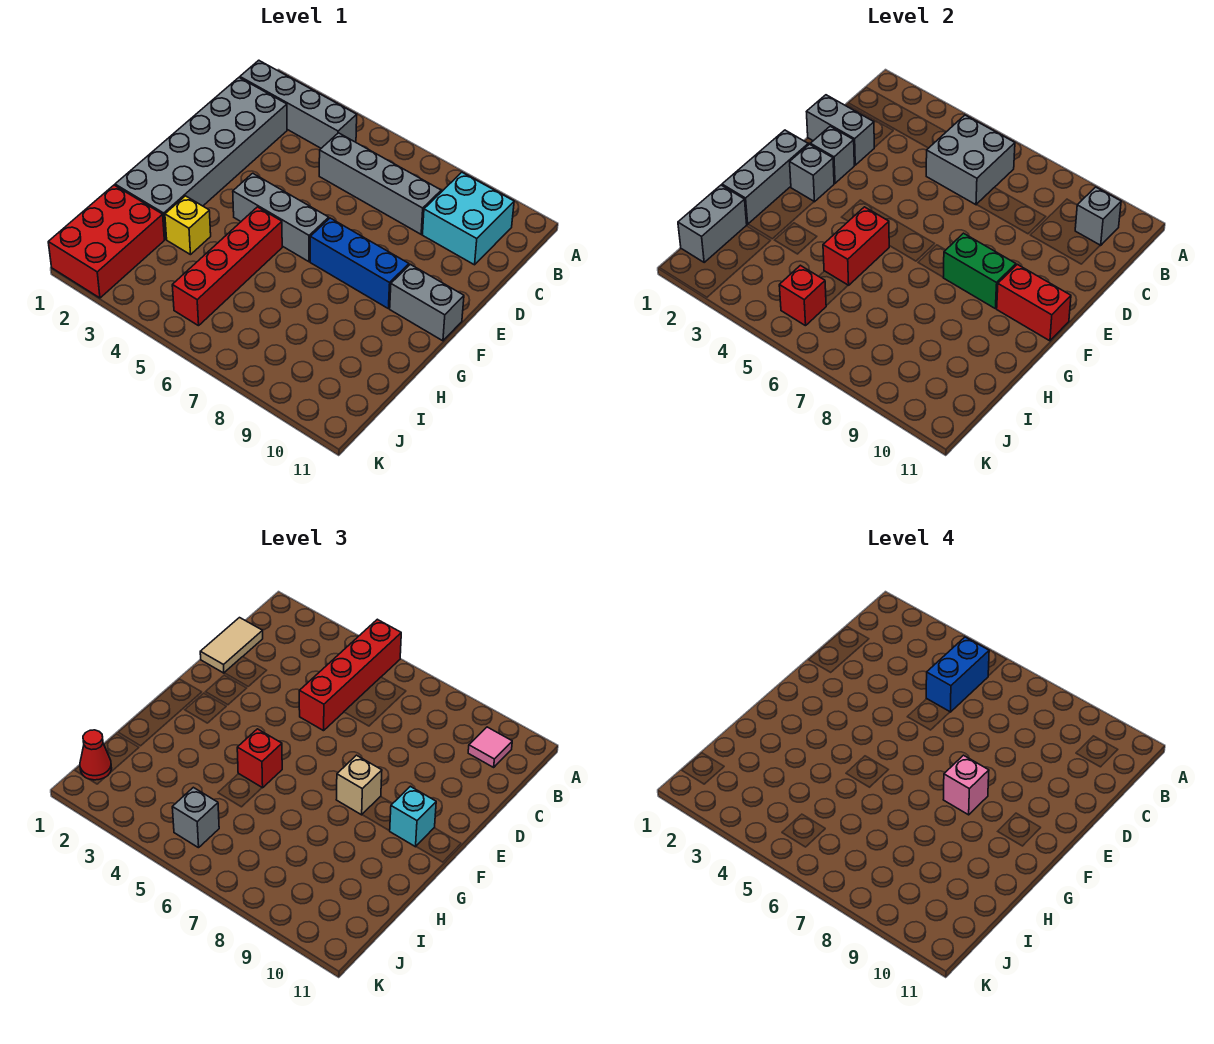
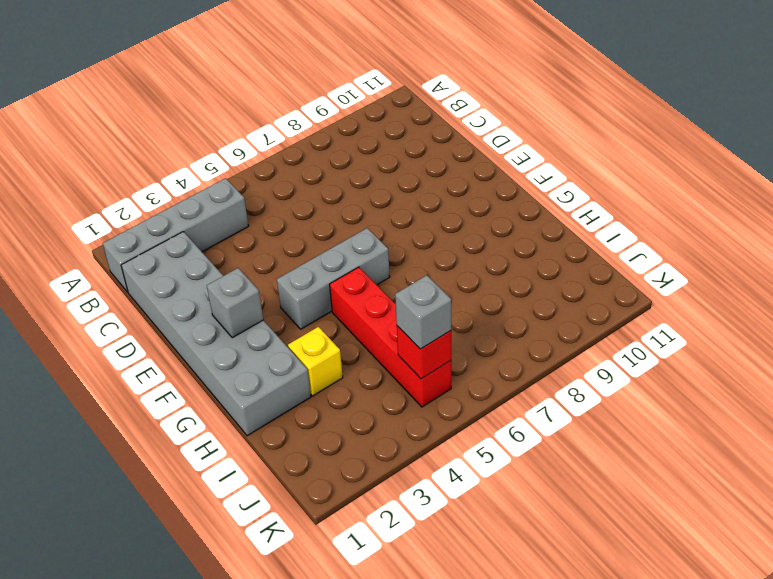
none -> cyan 2x2 brick [423,172,514,265]
none -> grey 1x4 brick [319,133,441,234]
none -> blue 1x3 brick [310,218,409,308]
none -> grey 1x2 brick [390,264,464,341]

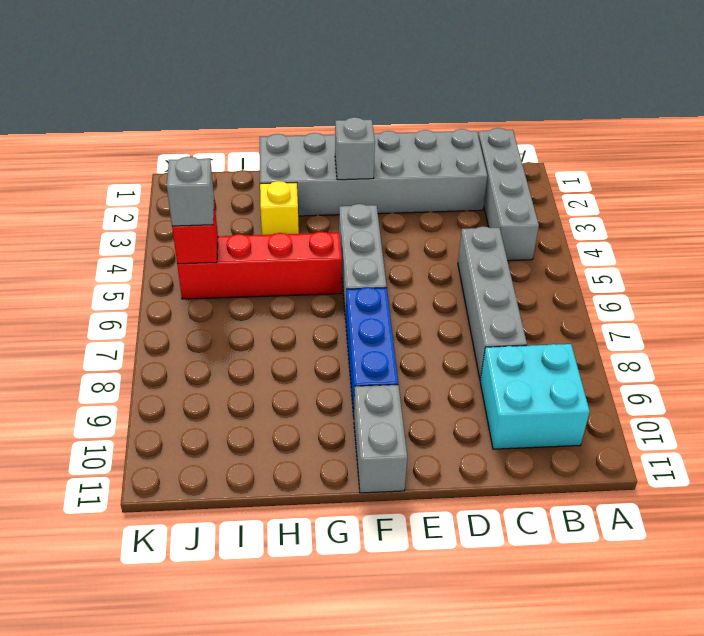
none -> red 2x3 brick [48,185,164,298]
none -> grey 2x2 brick [926,115,1015,205]
none -> grey 1x1 brick [1075,187,1121,246]
none -> grey 1x2 brick [806,95,874,165]

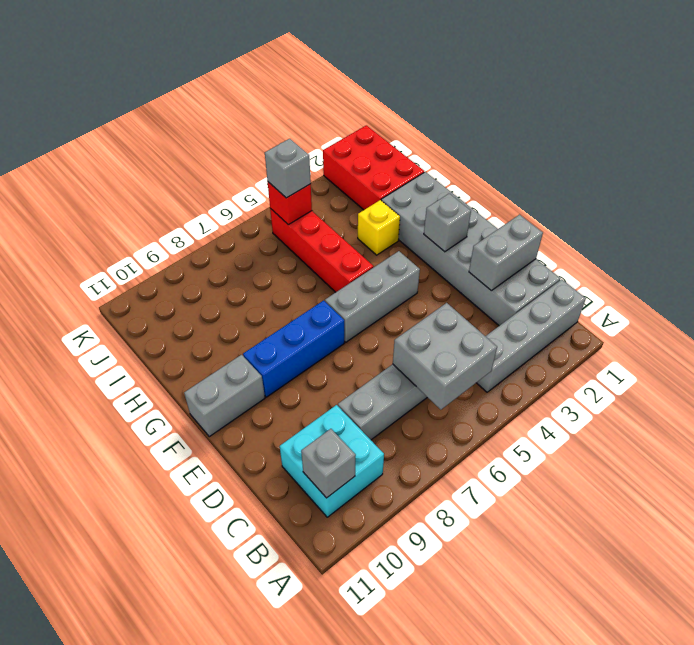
none -> grey 1x1 brick [810,126,854,183]
none -> grey 1x3 brick [722,130,808,224]
none -> green 1x2 brick [943,233,1016,308]
none -> red 1x2 brick [997,264,1071,341]

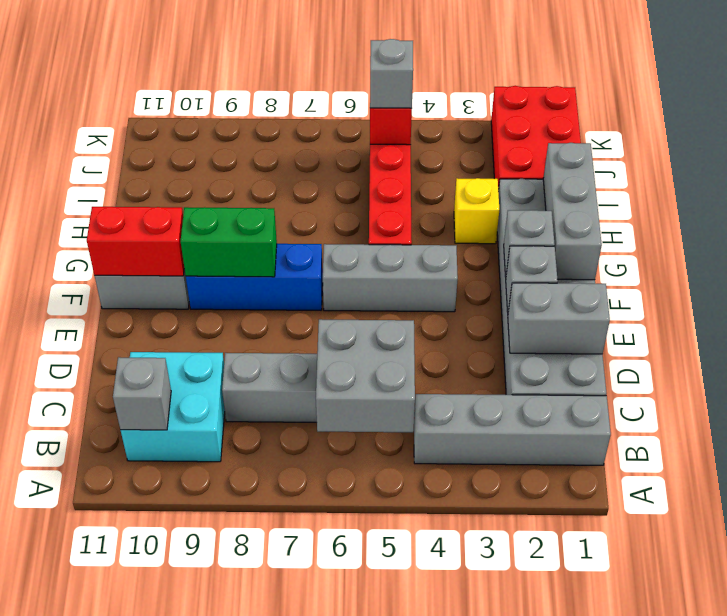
none -> red 1x2 brick [823,207,889,285]
none -> grey 1x2 brick [678,185,747,262]
none -> red 1x4 brick [299,619,401,731]
none -> pink 1x1 tile [468,727,512,767]

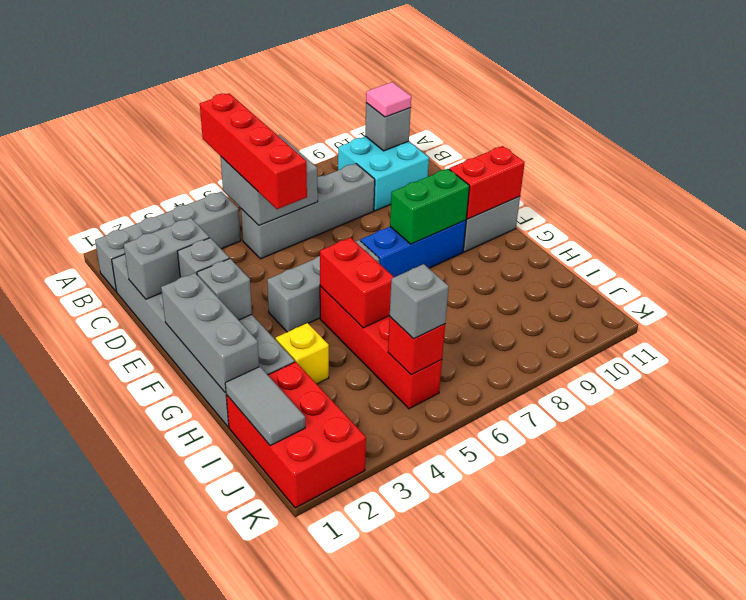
grey 1x2 tile [225,367,305,446] -> grey 1x2 brick [678,185,747,262]
none -> tan 1x2 tile [200,618,263,673]
none -> tan 1x1 brick [336,755,382,815]
none -> cyan 1x1 brick [390,786,436,847]
none -> red 1x1 brick [237,729,282,788]

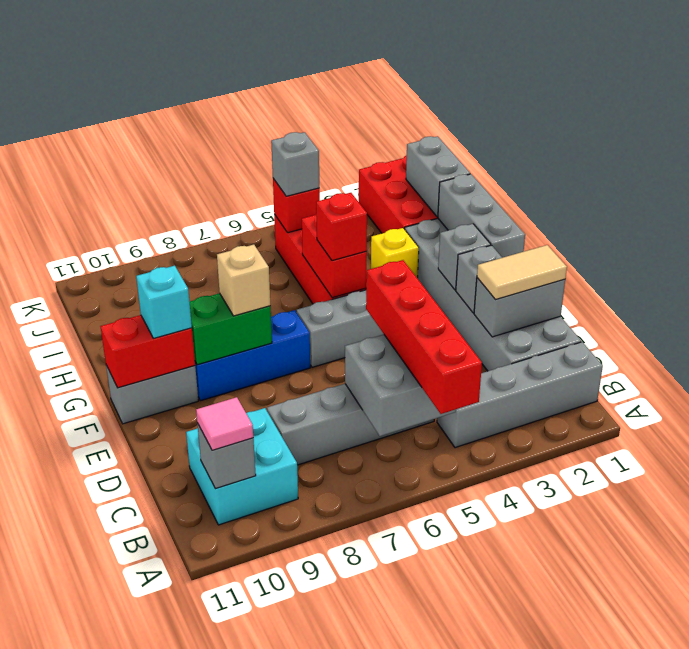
tan 1x2 tile [477,245,567,300] -> tan 1x2 tile turned to [200,618,263,673]
none -> red 1x1 cone [80,730,112,780]
none -> blue 1x2 brick [926,637,989,712]
none -> pink 1x1 brick [943,755,989,815]

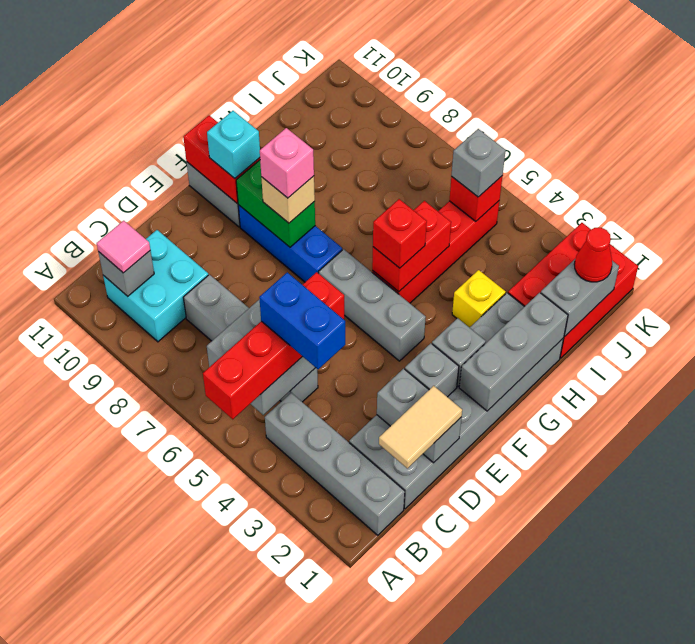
blue 1x2 brick [259,272,345,369] -> blue 1x2 brick turned to [926,637,989,712]

